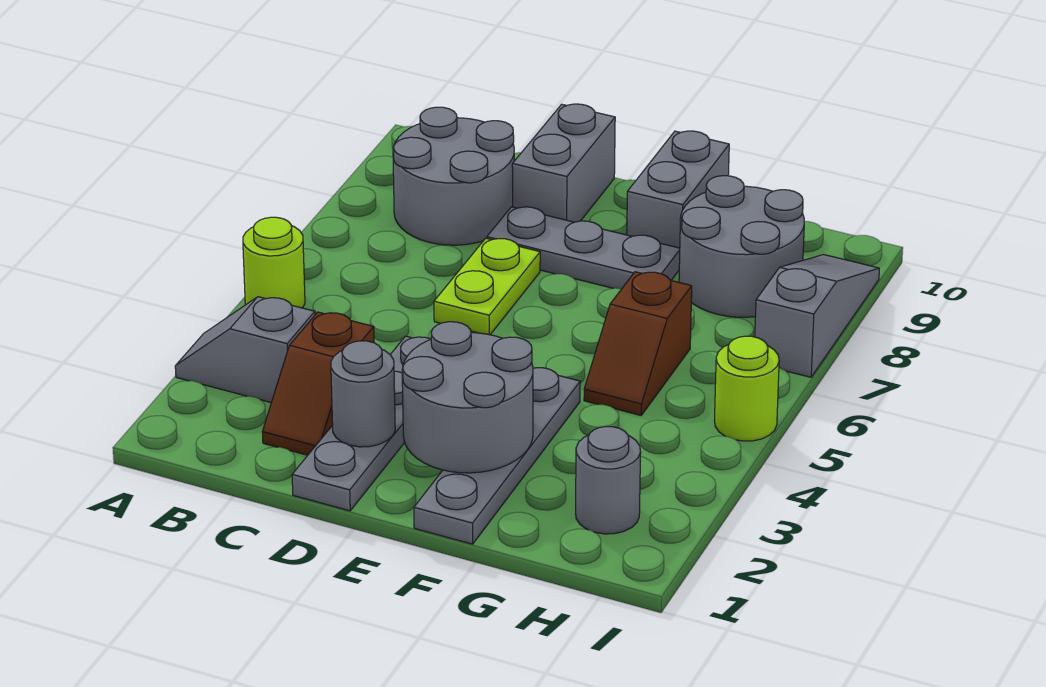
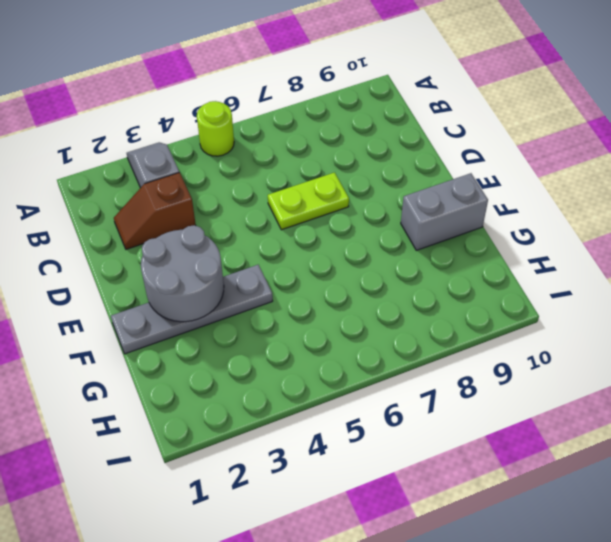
none -> grey 2x2 round brick [393,107,514,245]
none -> grey 1x4 plate [292,336,431,511]
none -> grey 1x3 plate [487,207,680,289]

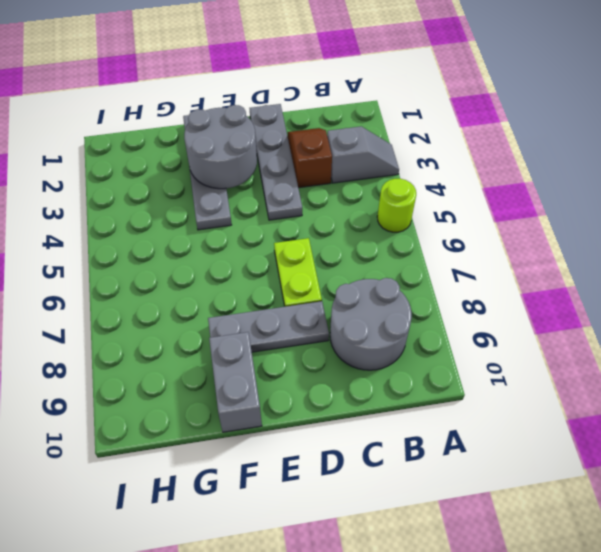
none -> grey 1x2 brick [512,104,615,222]
none -> brown 1x2 slope [584,272,692,415]
none -> grey 2x2 round brick [679,176,804,317]

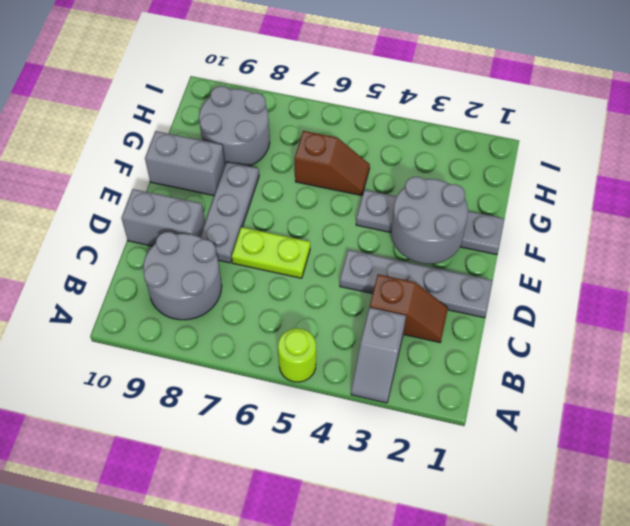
none -> grey 1x1 round brick [576,426,641,534]
none -> lime 1x1 round brick [714,336,779,441]
none -> grey 1x3 slope [755,255,879,377]

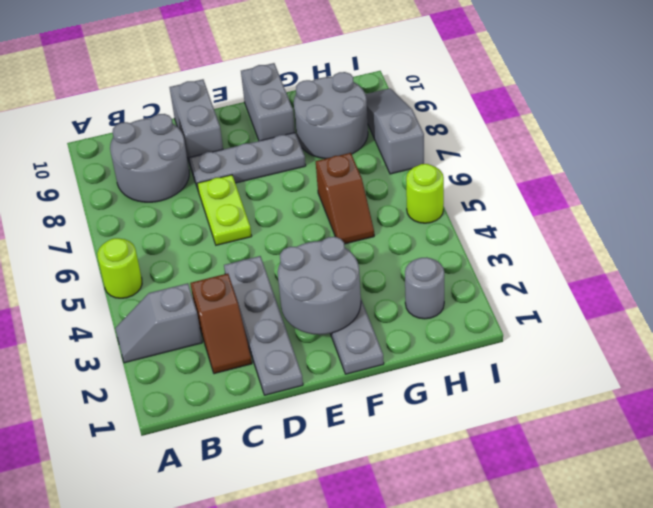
none -> grey 1x1 round brick [331,341,395,447]

